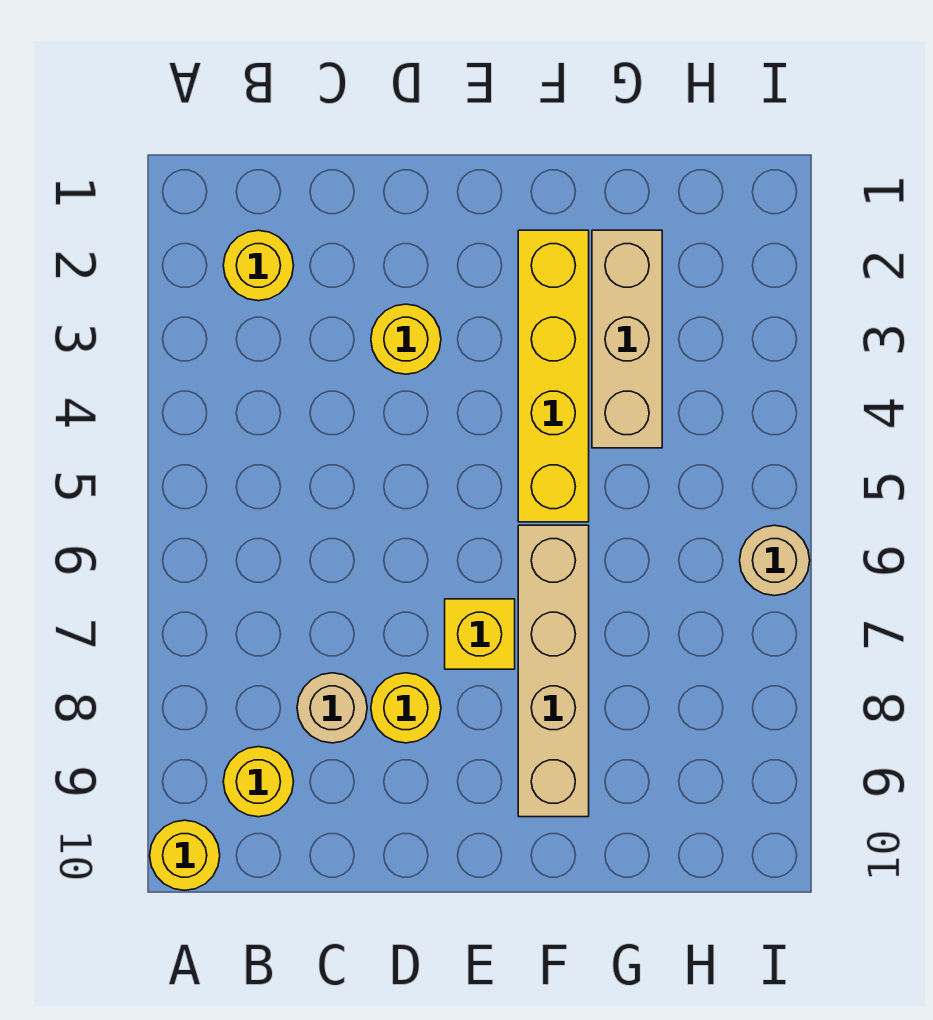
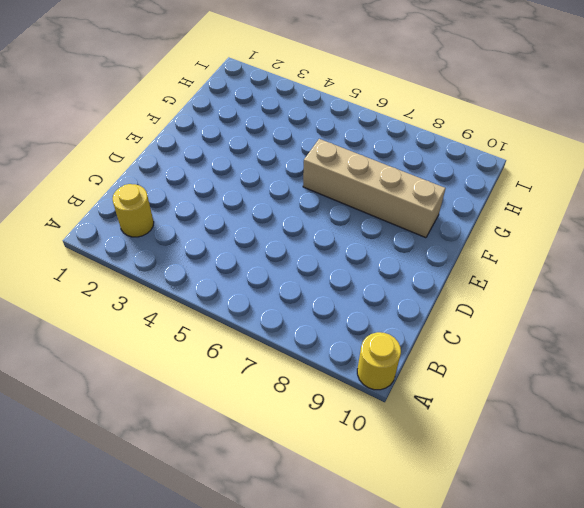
none -> yellow 1x1 round brick [223,747,294,817]
none -> tan 1x1 round brick [297,673,367,743]

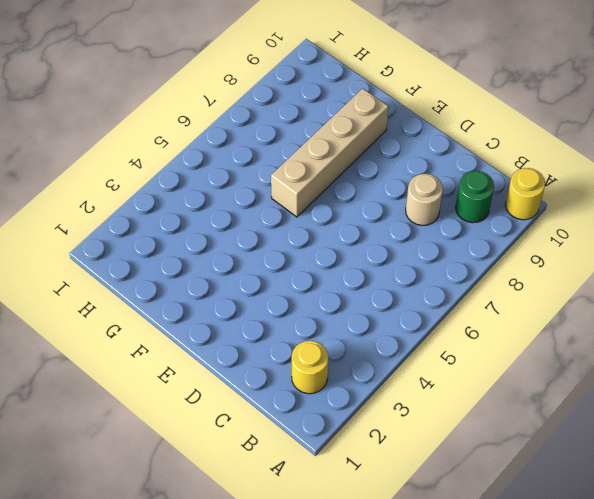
green 1x1 round brick [456,171,494,223] -> yellow 1x1 round brick [223,747,294,817]
none -> yellow 1x1 round brick [371,304,441,374]
none -> yellow 1x1 round brick [371,673,441,743]

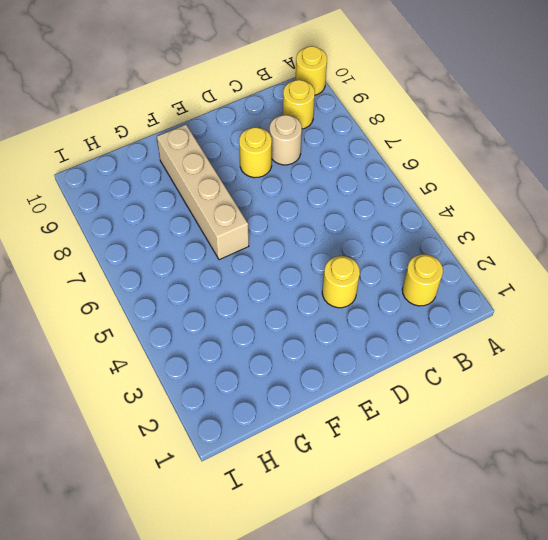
none -> yellow 1x1 brick [445,599,515,669]
none -> yellow 1x4 brick [518,230,589,522]

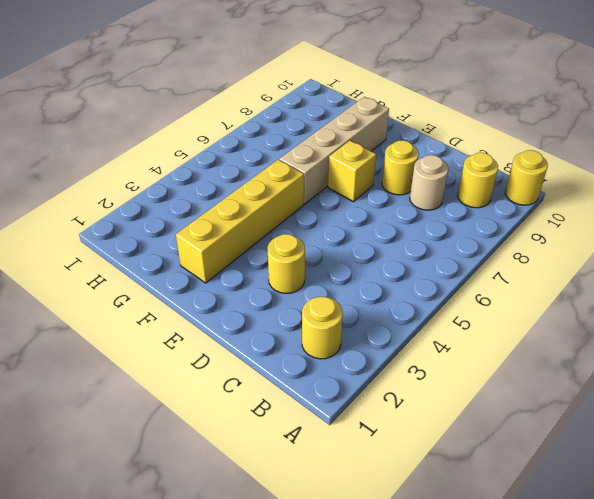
none -> tan 1x3 brick [592,230,662,448]
none -> tan 1x1 round brick [740,525,810,596]

